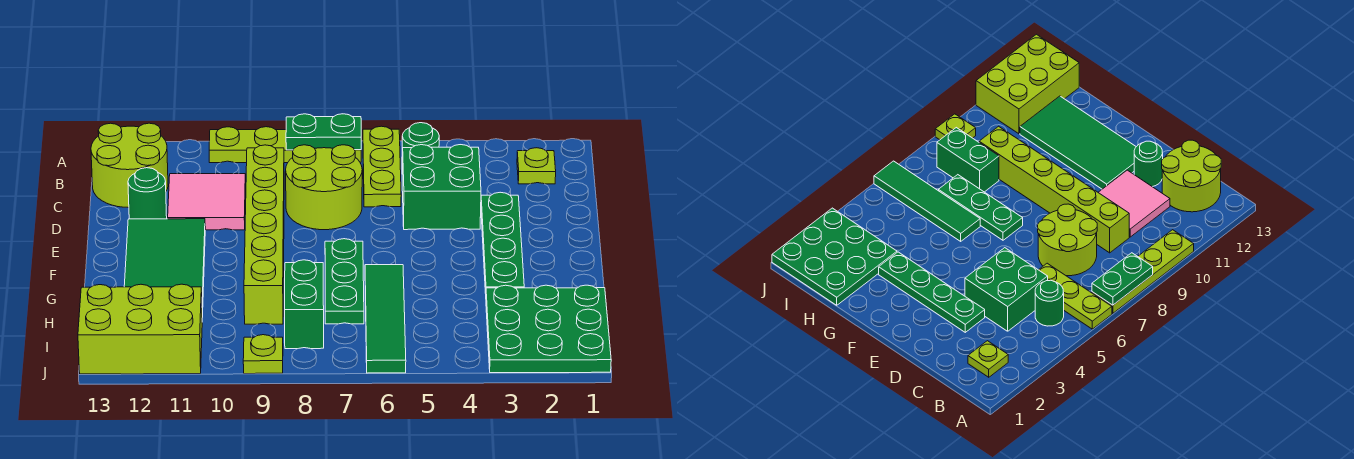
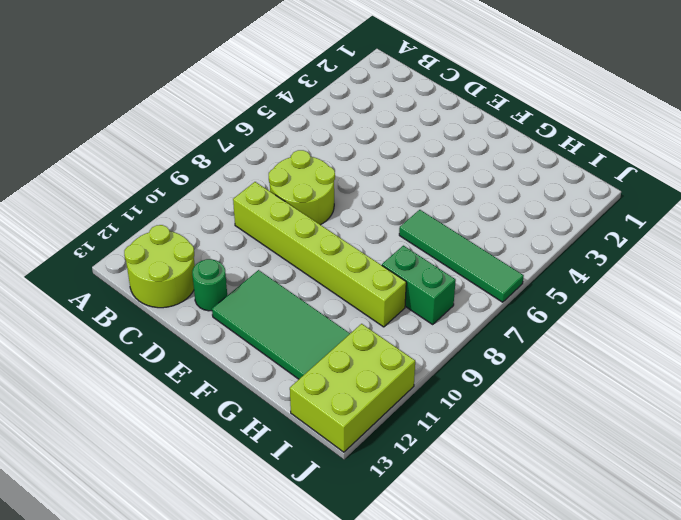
none -> lime 1x3 plate [363,126,401,207]
none -> lime 1x4 plate [209,127,361,163]
none -> lime 1x1 plate [517,148,556,184]

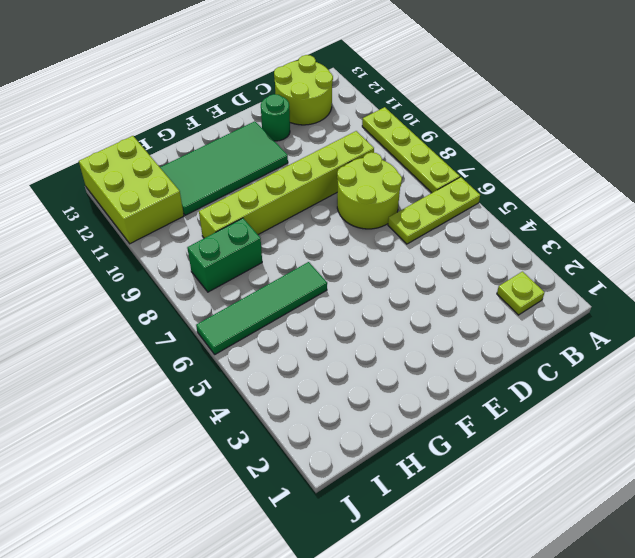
none -> green 1x1 round brick [402,123,439,168]
none -> green 2x2 brick [402,145,481,230]
none -> pink 2x2 tile [168,174,246,230]

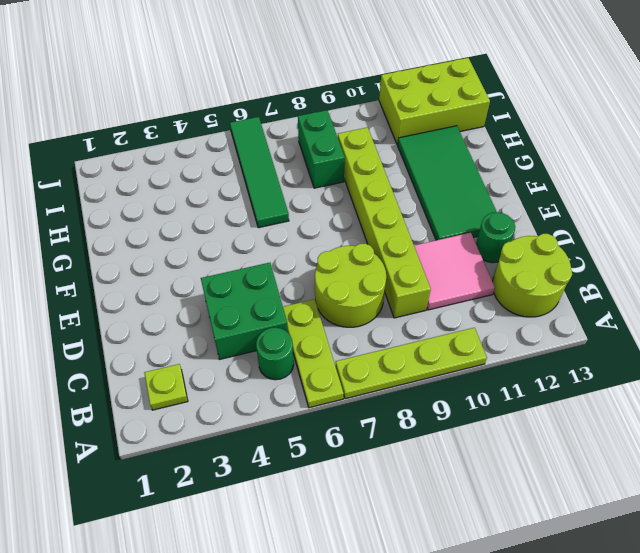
none -> green 1x4 plate [481,192,524,294]
none -> green 1x3 plate [325,239,364,324]
none -> green 3x3 plate [486,285,611,373]

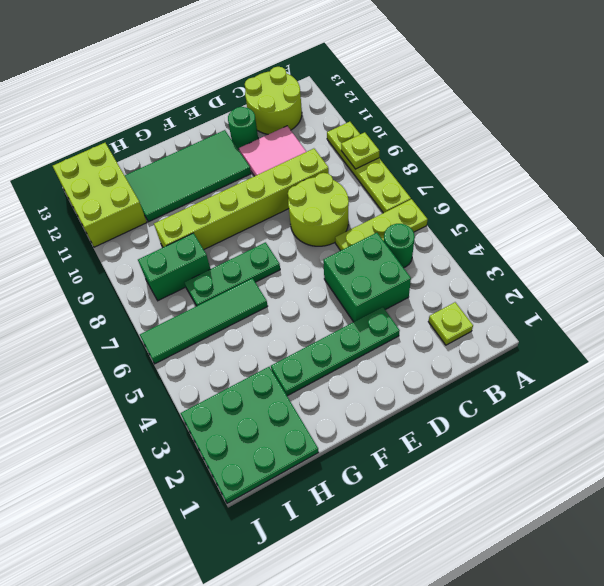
lime 1x1 plate [341,132,379,169] -> lime 1x1 plate moved to [243,335,283,374]
none -> green 1x2 plate [286,114,361,150]

